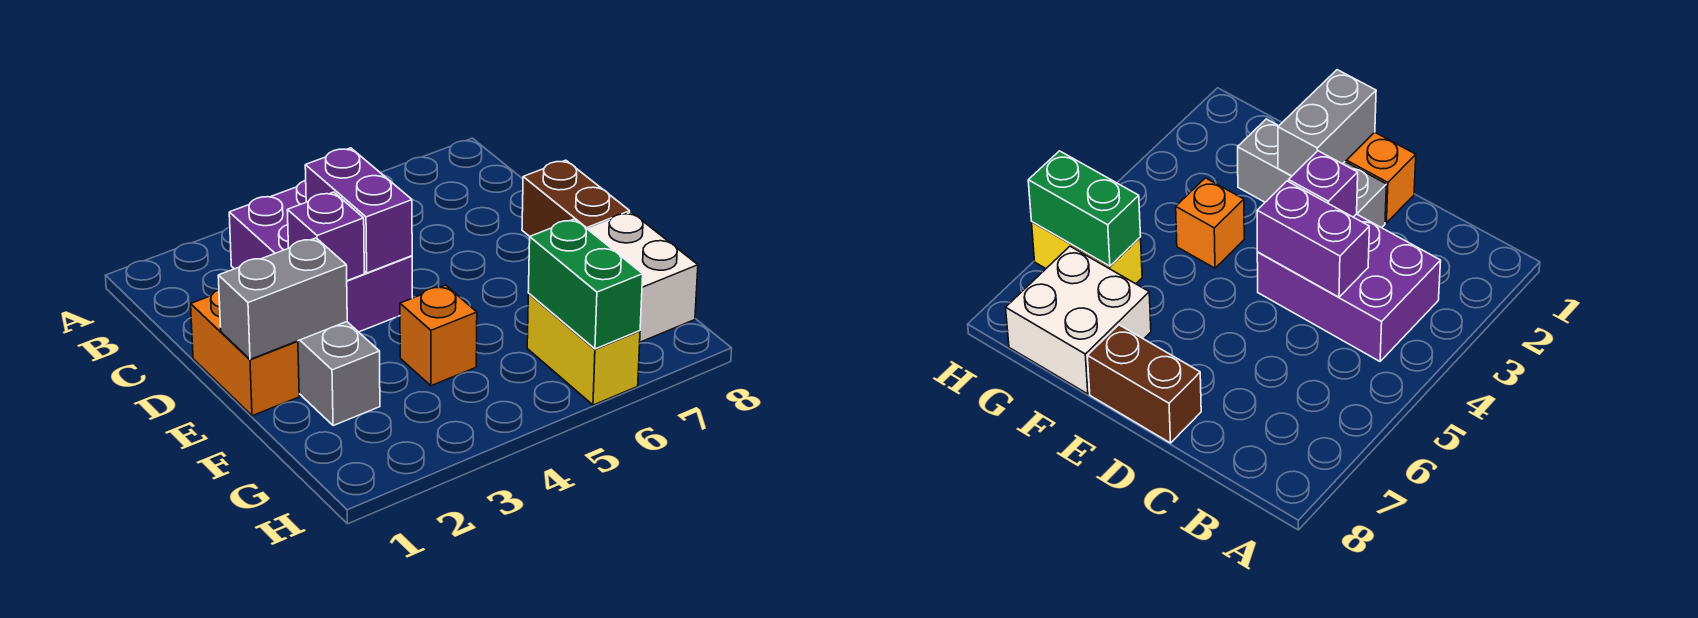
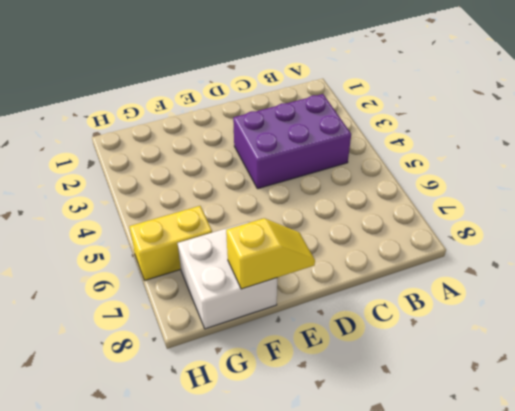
yellow 1x2 slope [226,218,315,289] -> none
none -> orange 1x2 brick [191,290,299,416]
none -> grey 1x3 brick [298,322,380,426]

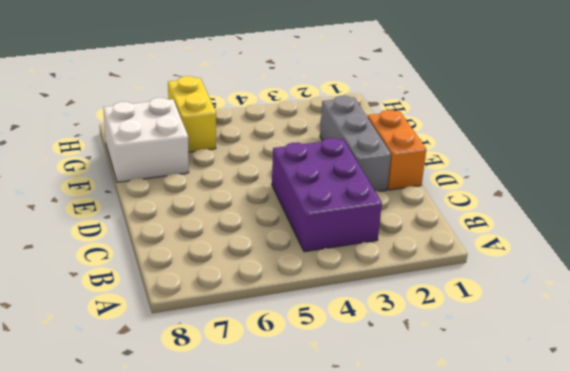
none -> brown 1x2 brick [522,160,630,236]
none -> orange 1x1 brick [400,285,477,386]

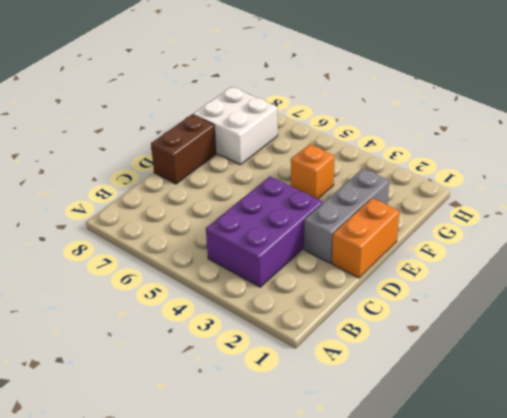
none -> yellow 1x2 brick [527,294,640,405]
none -> purple 1x2 brick [305,148,412,273]

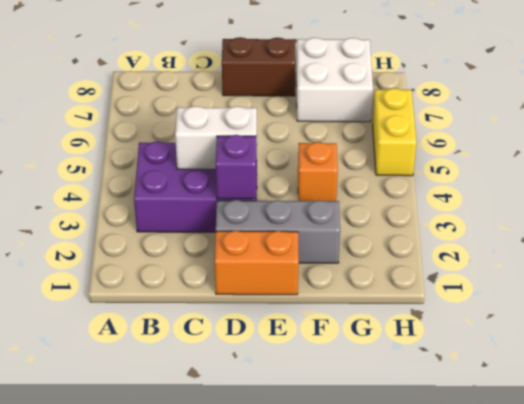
white 1x2 brick [175,106,257,169] -> purple 1x2 brick [305,148,412,273]
yellow 1x2 brick [373,88,416,176] -> yellow 1x2 brick turned to [527,294,640,405]
none -> grey 1x2 brick [218,238,347,359]
none -> green 1x2 brick [528,219,643,349]

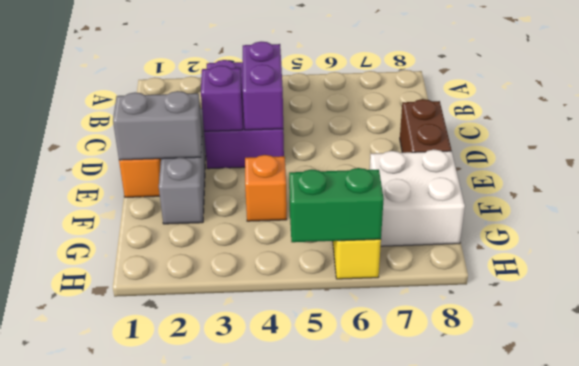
green 1x2 brick [289,168,384,242] -> green 1x2 brick turned to [528,219,643,349]

